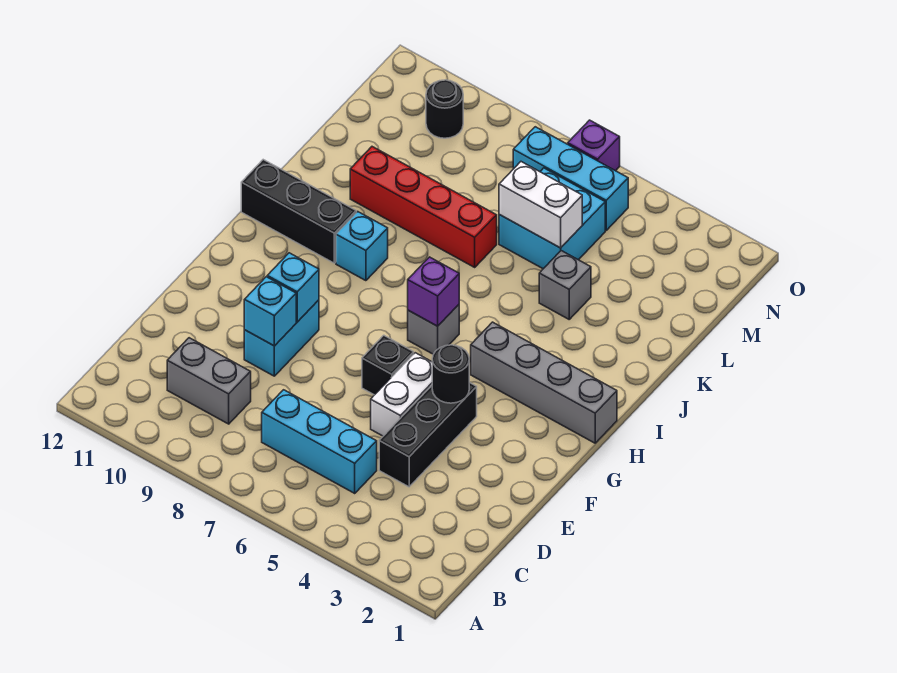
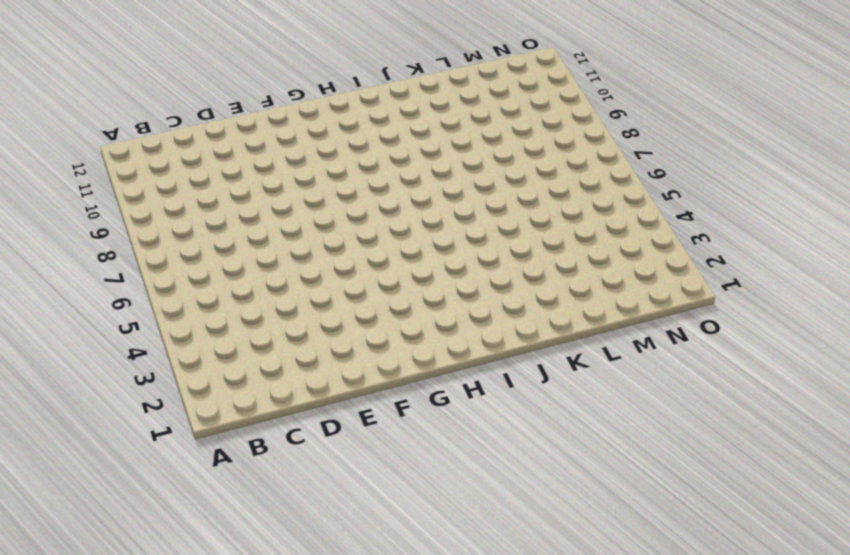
none -> cyan 1x3 brick [262,390,377,493]
none -> grey 1x2 brick [167,338,251,424]
none -> black 1x3 brick [379,382,477,487]

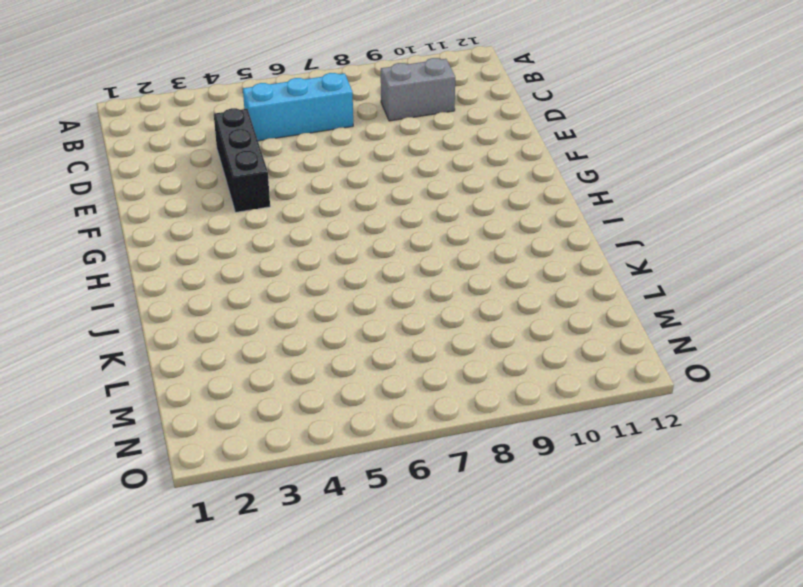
none -> white 1x2 brick [371,353,432,436]
none -> cyan 1x2 brick [244,300,319,376]
none -> black 1x1 brick [362,335,414,395]

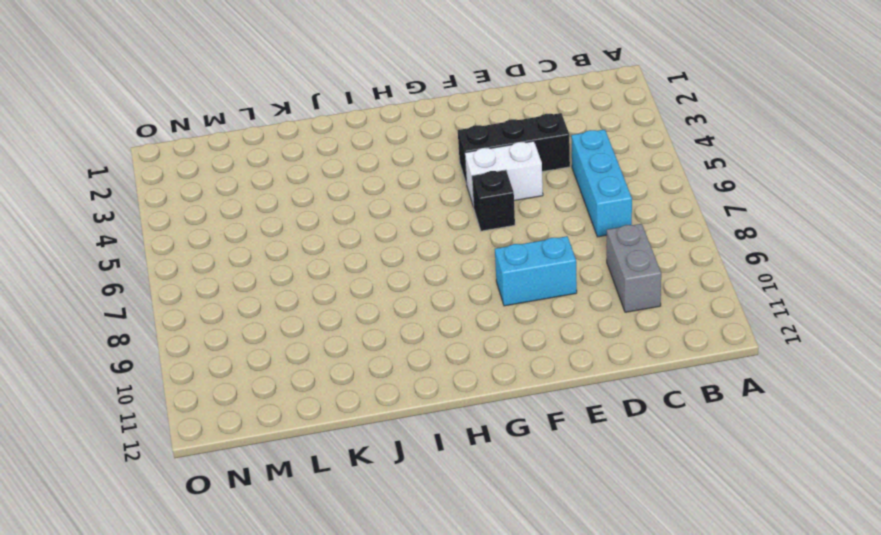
none -> grey 1x4 brick [471,322,617,443]
none -> grey 1x1 brick [408,305,459,354]
none -> cyan 1x1 brick [336,212,388,281]

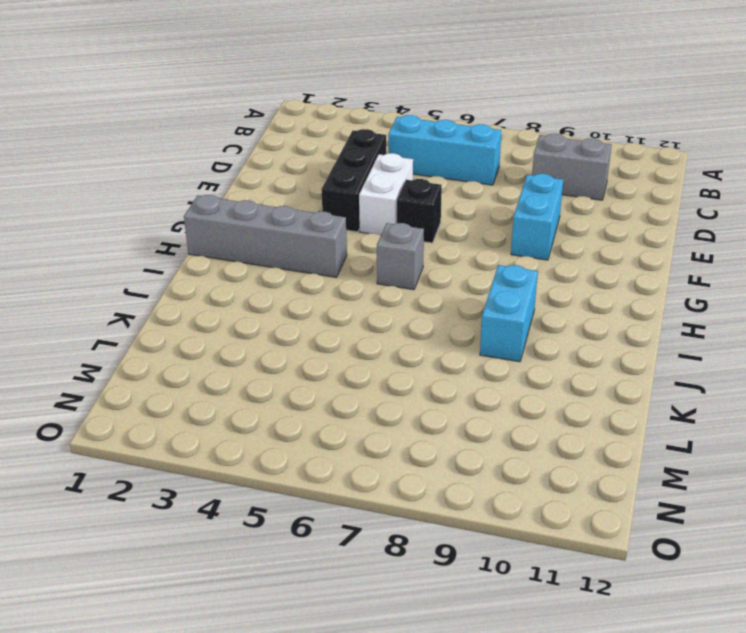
cyan 1x2 brick [480,265,538,362] -> cyan 1x1 brick [336,212,388,281]
none -> black 1x3 brick [241,160,356,263]
none -> grey 1x1 brick [539,251,591,319]
none -> red 1x4 brick [350,147,497,267]

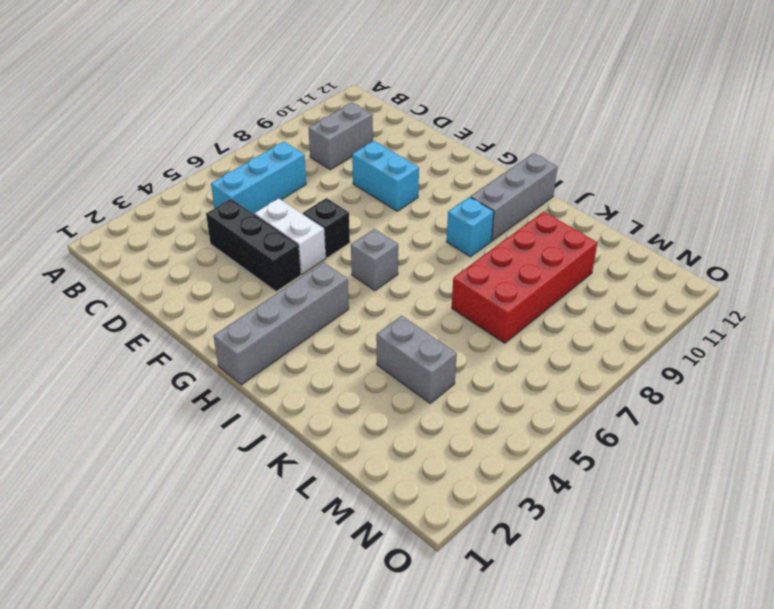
grey 1x3 brick [471,153,557,241] -> black 1x3 brick [241,160,356,263]
grey 1x2 brick [376,316,457,403] -> grey 1x1 brick [539,251,591,319]
red 2x4 brick [452,212,597,343] -> red 1x4 brick [350,147,497,267]
none -> cyan 2x2 brick [499,168,605,269]
none -> cyan 1x3 brick [513,127,628,230]
none -> black 1x1 round brick [426,80,463,138]

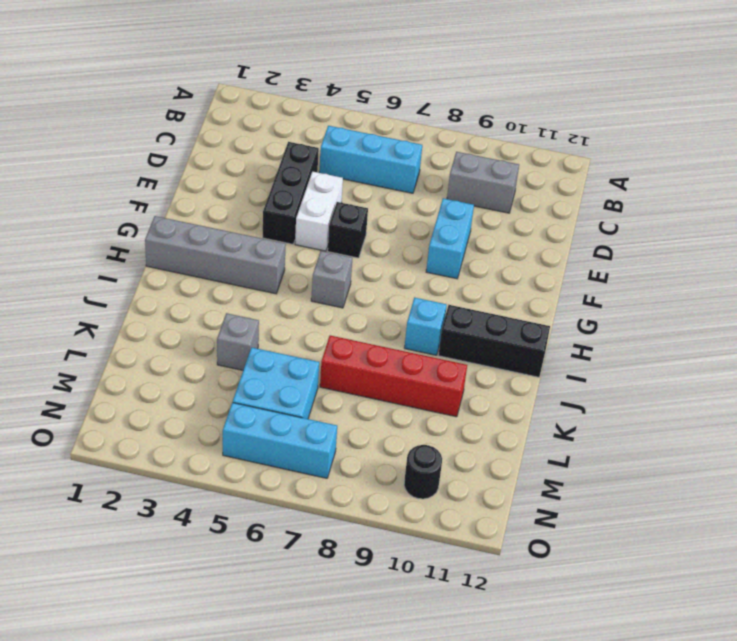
none -> purple 1x1 brick [568,120,620,171]
none -> cyan 1x1 brick [244,277,296,346]
none -> black 1x1 round brick [432,345,469,403]

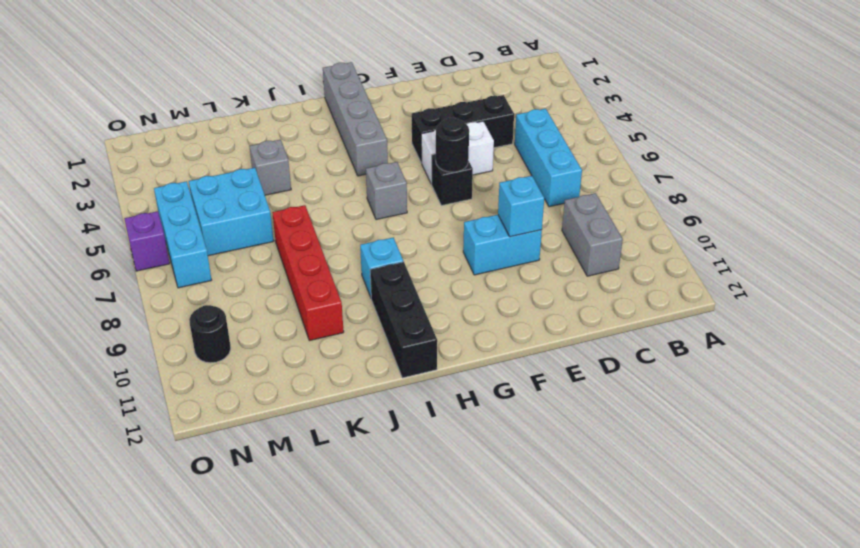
black 1x1 round brick [436,118,469,172] -> black 1x1 round brick moved to [432,345,469,403]
none -> cyan 1x1 brick [267,253,319,322]
none -> purple 1x1 brick [408,257,459,326]
none -> white 1x2 brick [499,162,582,248]

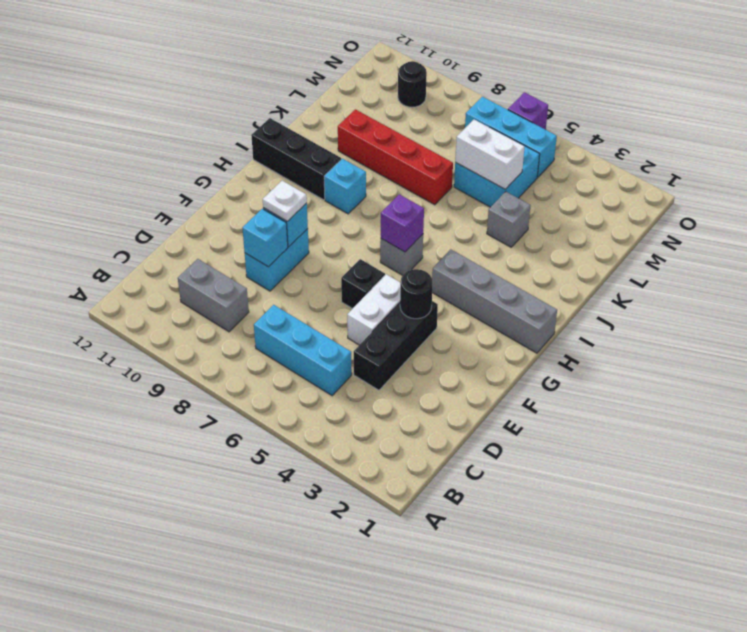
white 1x1 plate [263,181,307,221] -> none

